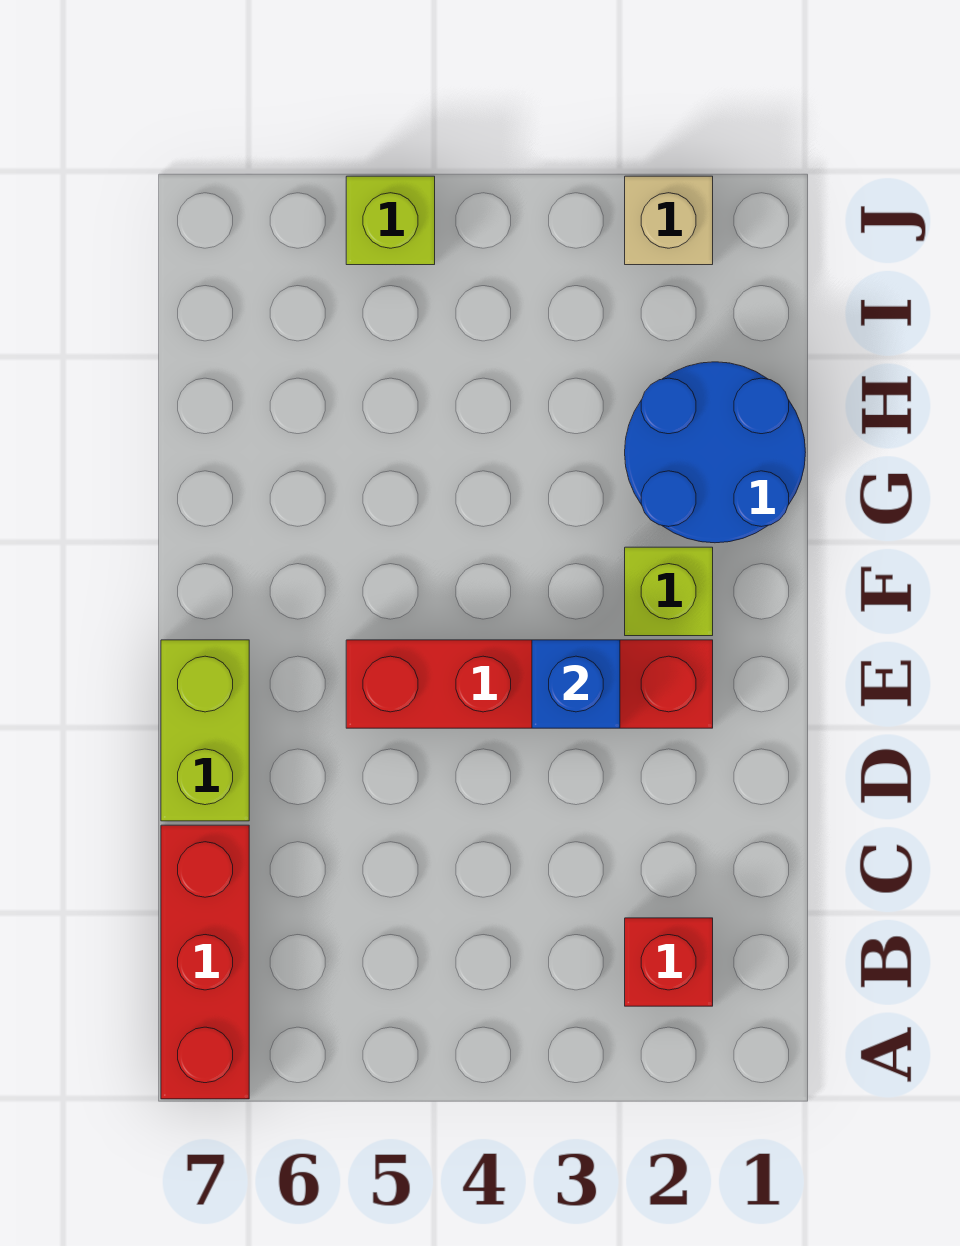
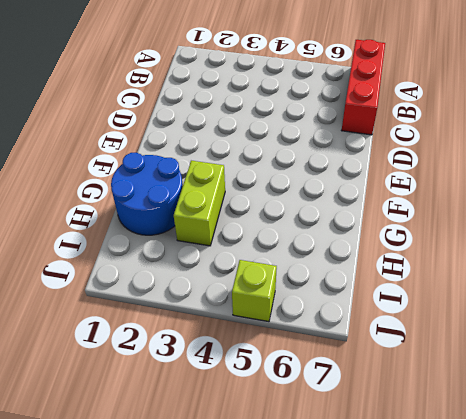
lime 1x2 brick [174,161,225,246] -> lime 1x2 brick moved to [161,640,249,821]
none -> red 1x1 brick [625,918,713,1006]
none -> red 1x4 brick [346,640,713,728]

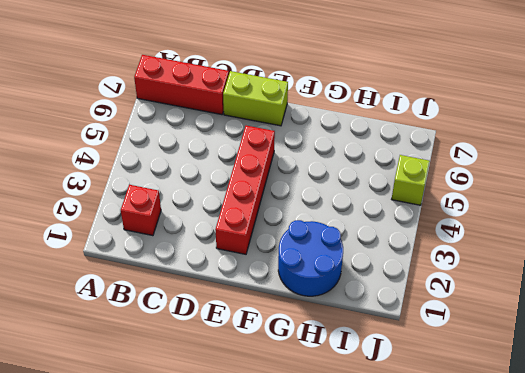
none -> lime 1x1 brick [625,547,713,636]
none -> tan 1x1 brick [625,176,713,265]

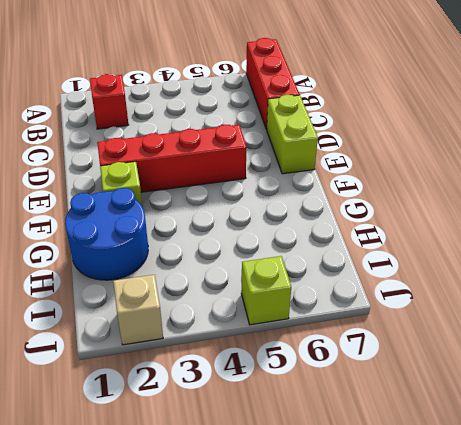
none -> blue 1x1 brick [532,640,620,728]

